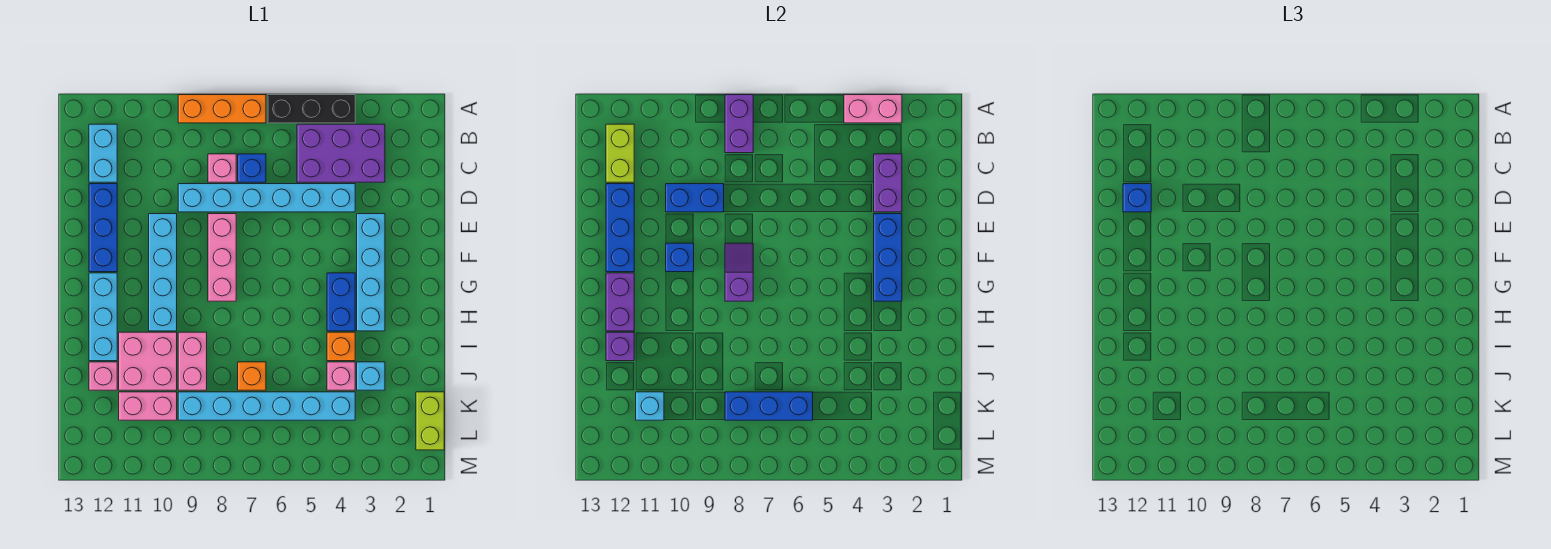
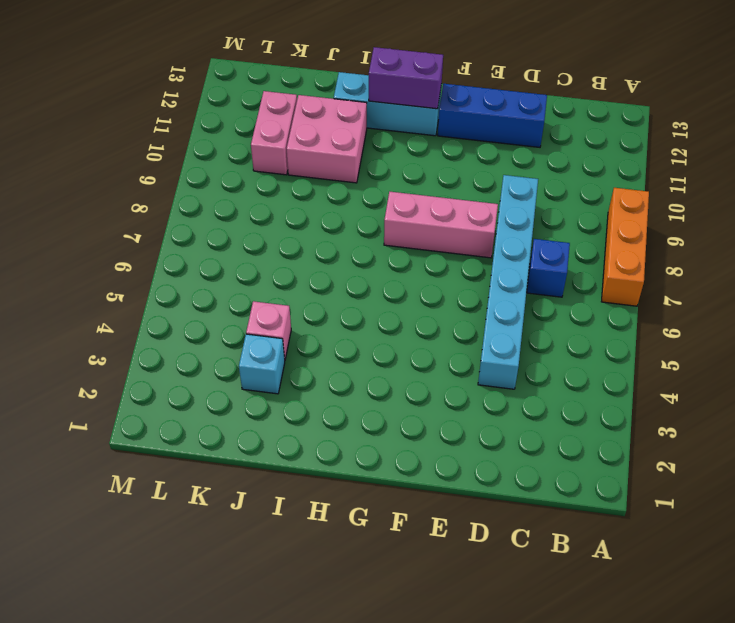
none -> black 1x3 brick [267,95,355,123]
none -> purple 2x3 brick [297,124,385,182]
none -> cyan 1x2 brick [89,124,117,182]
none -> pink 1x1 brick [208,154,236,182]

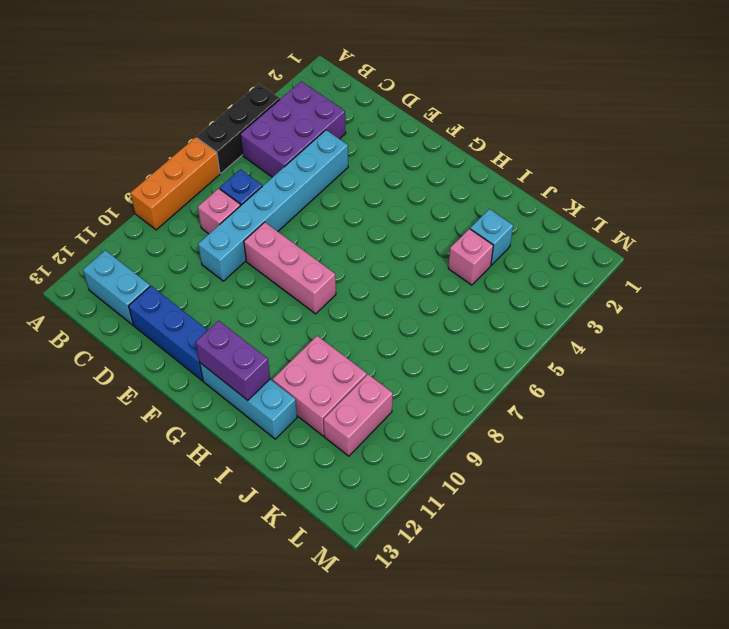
none -> cyan 1x4 brick [357,214,385,331]
none -> cyan 1x4 brick [149,214,177,331]
none -> blue 1x2 brick [327,273,355,331]
none -> orange 1x1 brick [327,332,355,361]

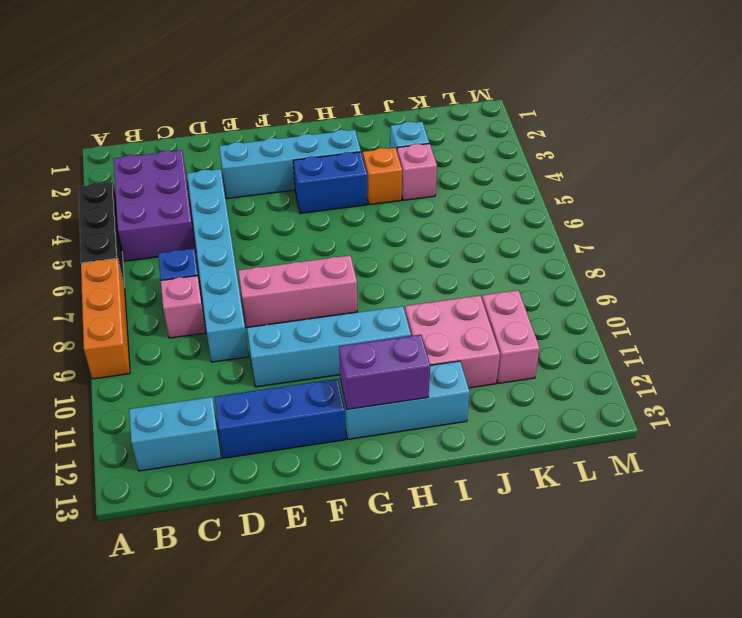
none -> pink 1x2 brick [178,332,207,390]
none -> orange 1x1 brick [238,362,266,390]
none -> pink 1x1 brick [89,362,117,390]
none -> lime 1x2 brick [416,392,444,450]

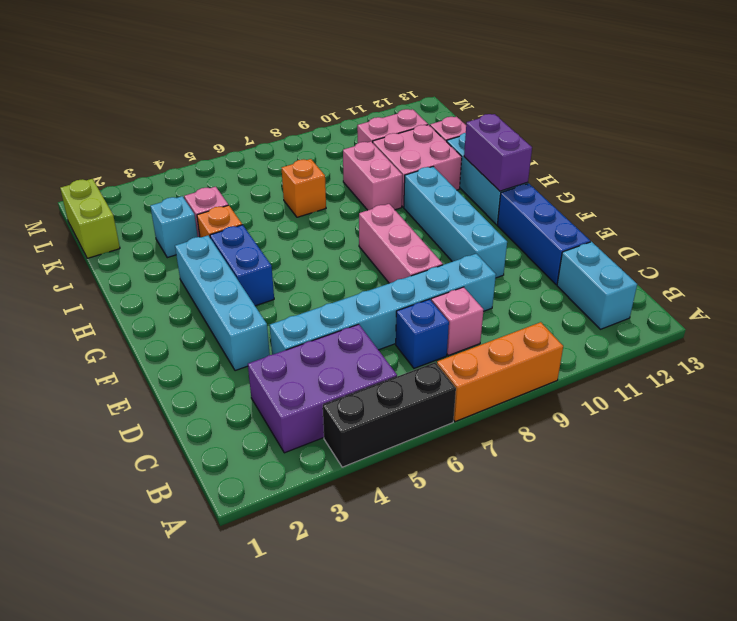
none -> cyan 1x6 brick [178,392,355,420]
none -> pink 1x2 brick [844,95,902,123]
none -> purple 1x2 brick [725,95,753,153]
none -> lime 1x2 brick [606,124,634,182]

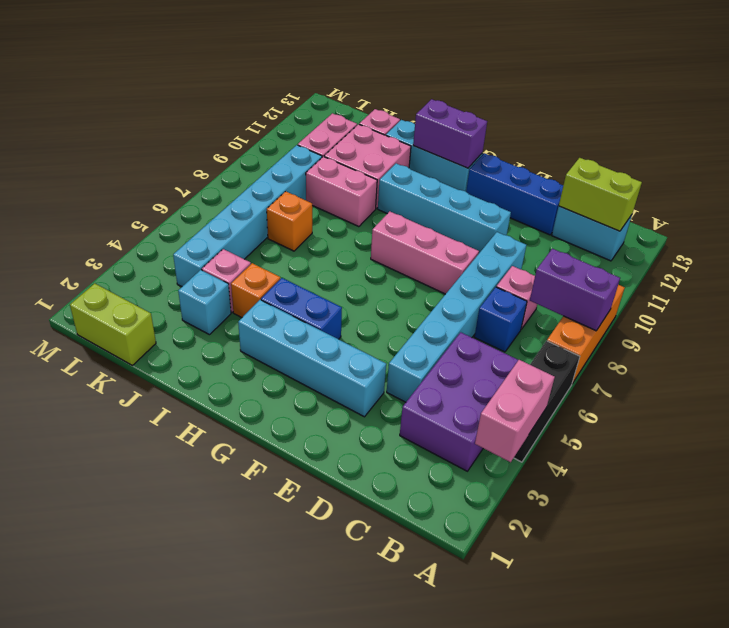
none -> purple 1x2 brick [874,154,902,212]
none -> blue 1x2 brick [666,184,724,212]
none -> blue 1x3 brick [606,184,634,272]
none -> blue 1x3 brick [874,214,902,301]

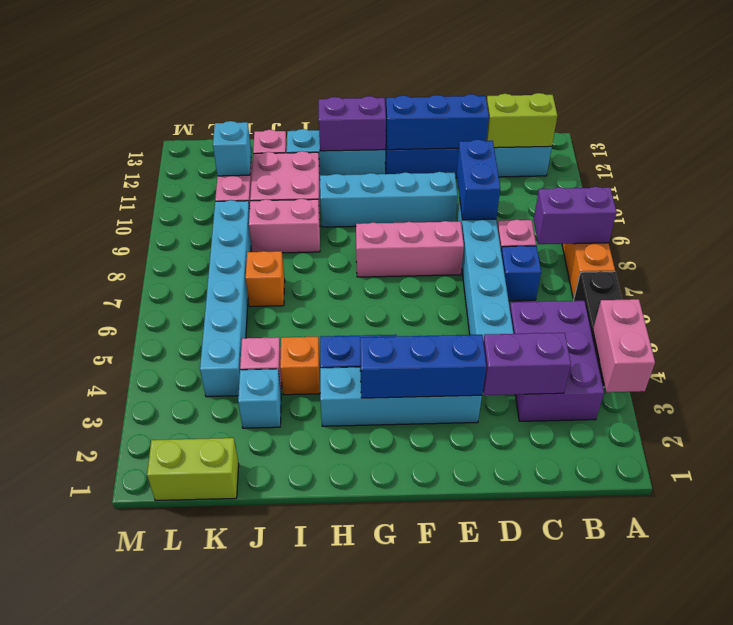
none -> purple 1x2 slope [725,243,753,301]
none -> blue 1x1 brick [666,243,694,272]
none -> purple 1x1 brick [606,332,634,361]
none -> blue 1x3 brick [725,392,813,420]

